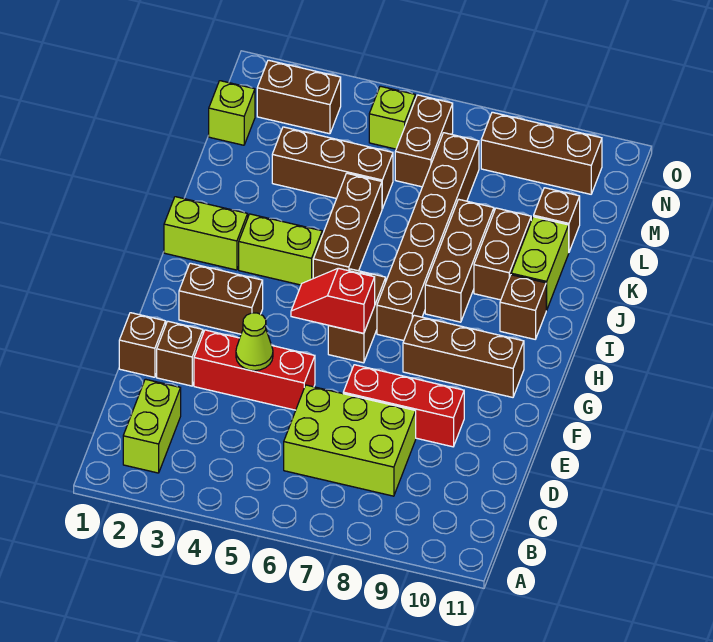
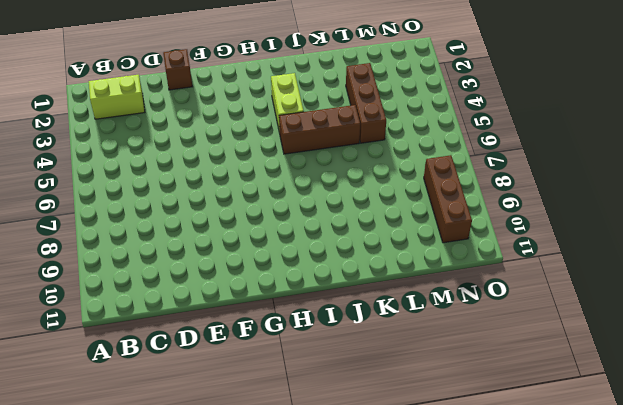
none -> lime 2x3 brick [284,385,416,496]
none -> brown 1x1 brick [157,321,203,386]
none -> red 1x3 brick [194,330,315,410]

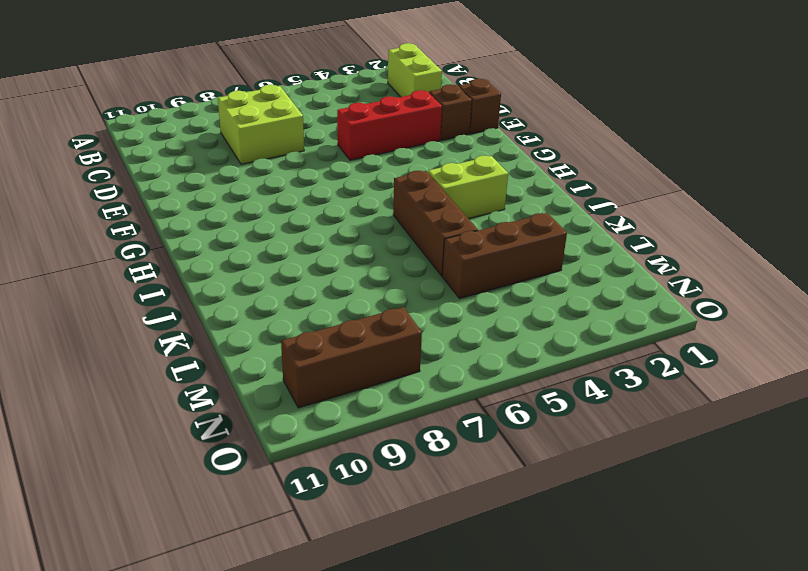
lime 2x2 brick [218,85,304,164] -> lime 2x3 brick [284,385,416,496]
none -> red 1x3 brick [343,365,464,447]
none -> brown 1x2 brick [179,263,263,334]
none -> brown 1x2 brick [328,269,386,363]

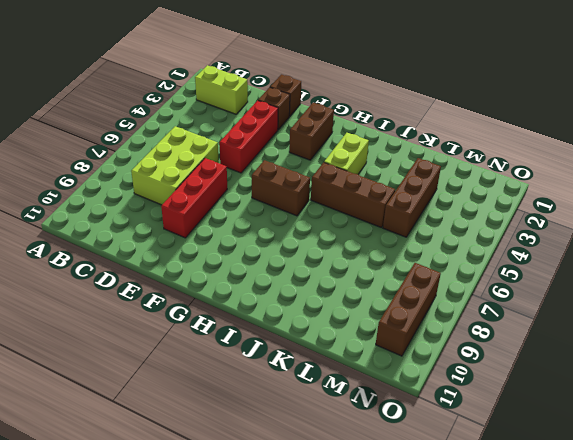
none -> brown 1x3 brick [403,315,524,397]
none -> brown 1x6 brick [377,133,479,341]
none -> lime 1x2 brick [164,197,248,270]

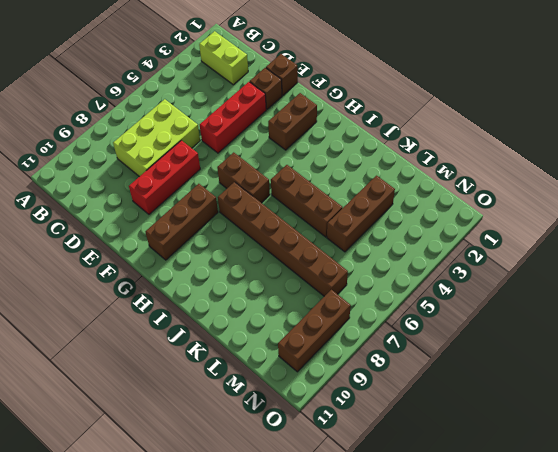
none -> lime 1x2 brick [164,197,248,270]
none -> lime 1x2 brick [239,214,322,285]
none -> brown 1x3 brick [425,199,494,322]

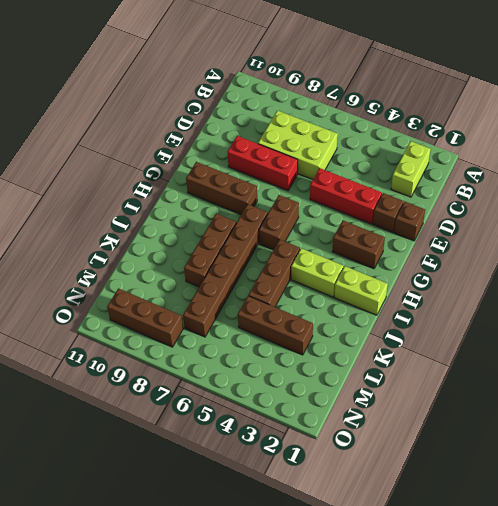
none -> brown 1x1 brick [500,275,546,339]
none -> brown 1x2 brick [474,208,531,300]
none -> lime 1x2 brick [511,217,569,310]

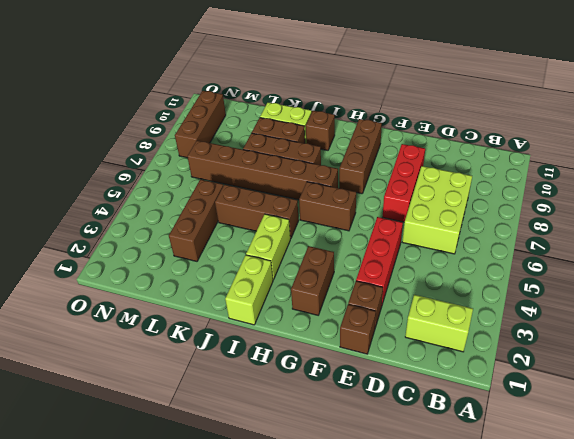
none -> brown 1x1 brick [534,188,580,252]
none -> lime 1x1 brick [209,81,255,145]
none -> brown 1x2 brick [395,95,453,187]

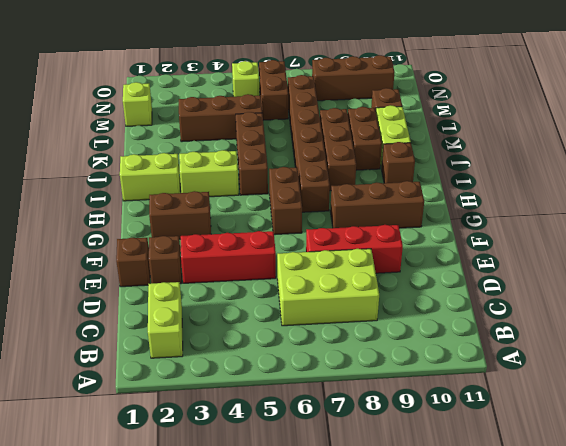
none -> brown 1x2 brick [257,60,341,134]
none -> lime 1x1 cone [236,313,273,371]
none -> red 1x2 slope [291,268,375,333]

